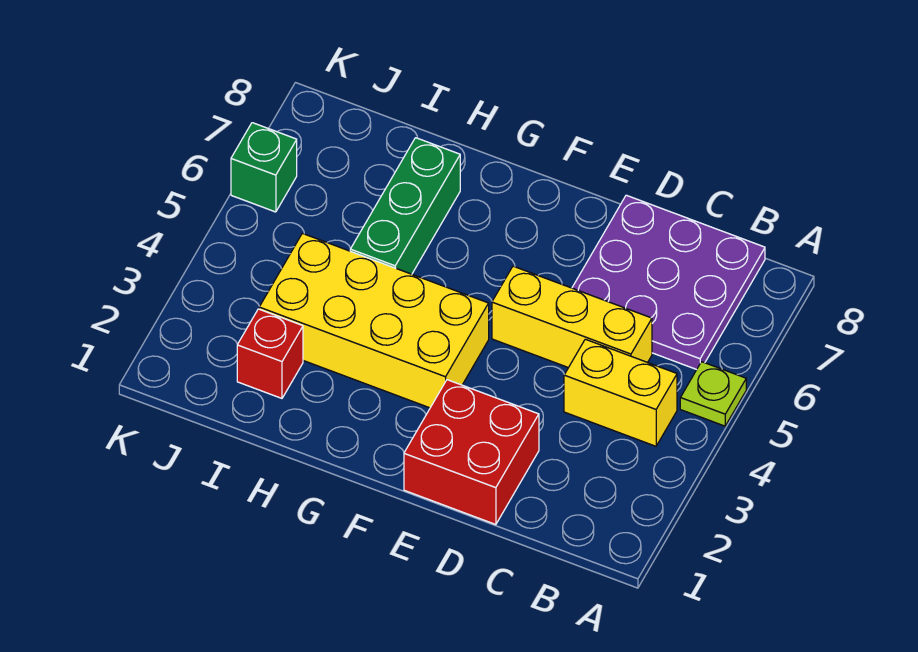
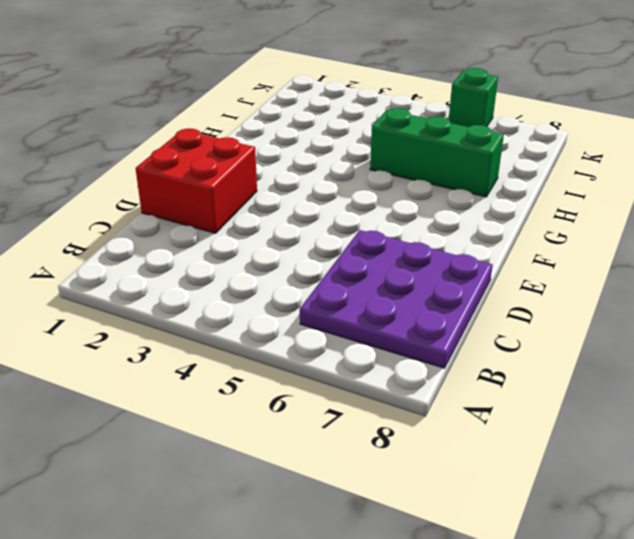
none -> lime 1x1 plate [680,362,746,426]
none -> yellow 1x2 brick [564,339,677,446]

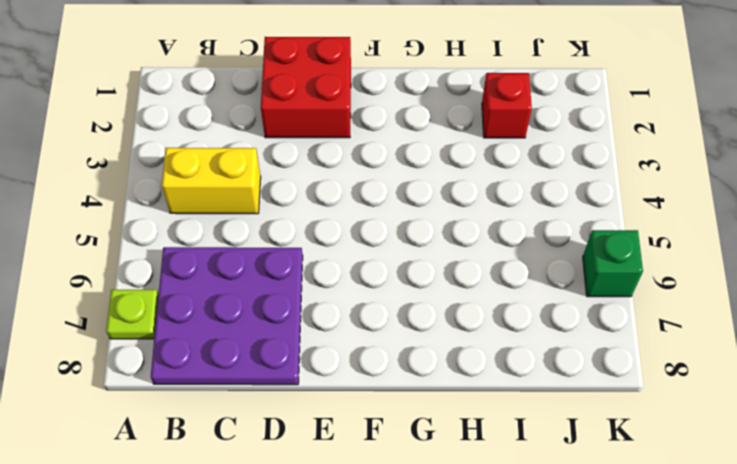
lime 1x1 plate [106,290,159,339] -> lime 1x1 plate moved to [680,362,746,426]
none -> yellow 1x3 brick [492,266,652,368]
none -> yellow 2x4 brick [259,233,489,408]

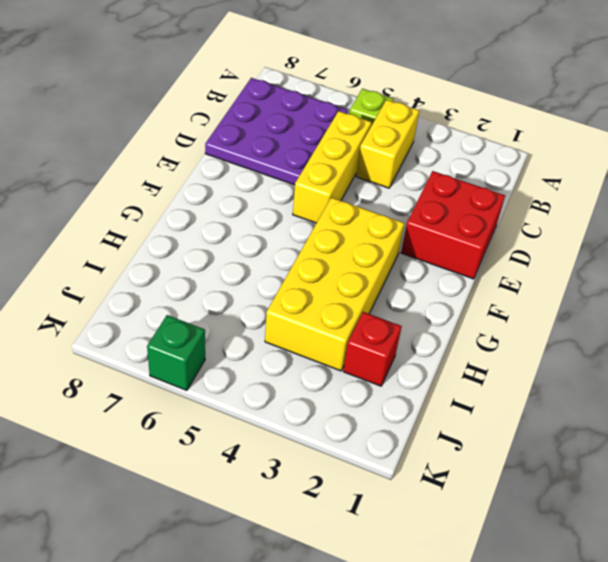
none -> green 1x3 brick [350,138,460,274]

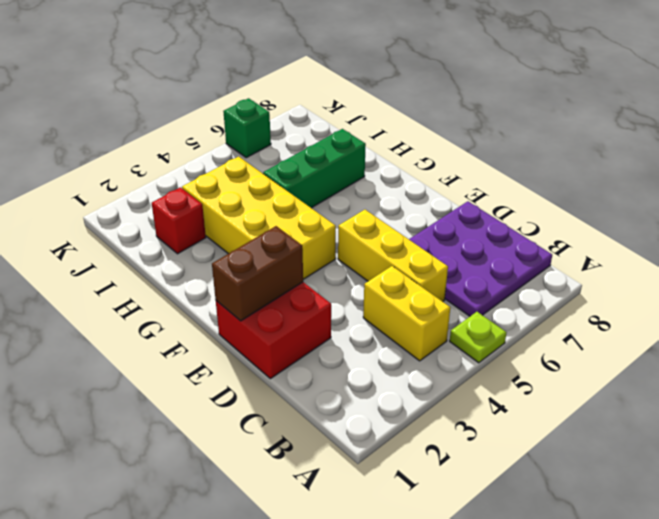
brown 1x2 brick [212,226,303,321] -> none

